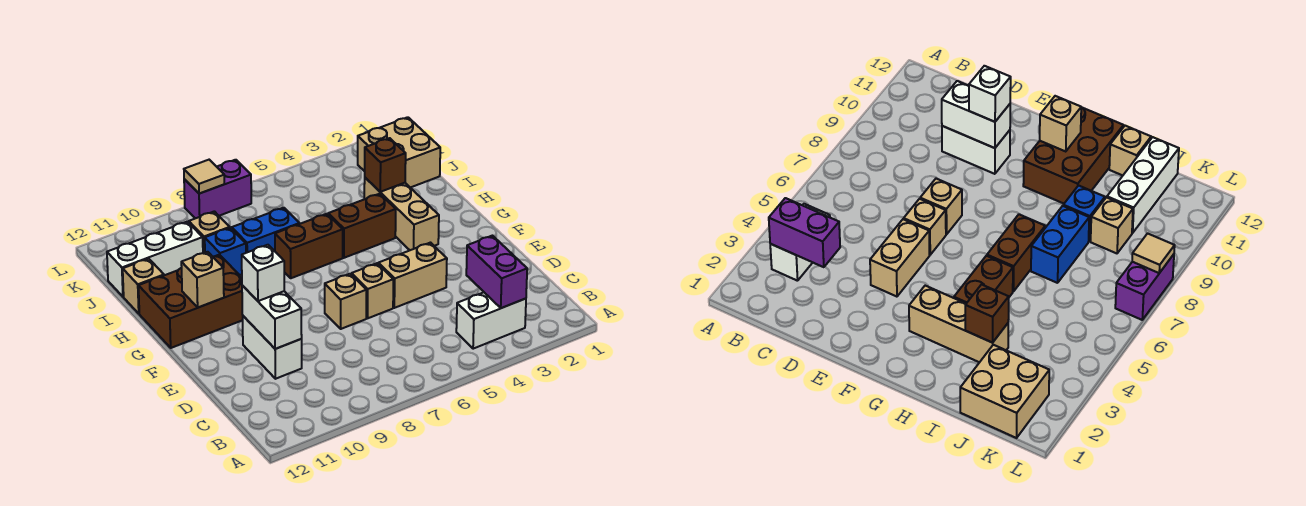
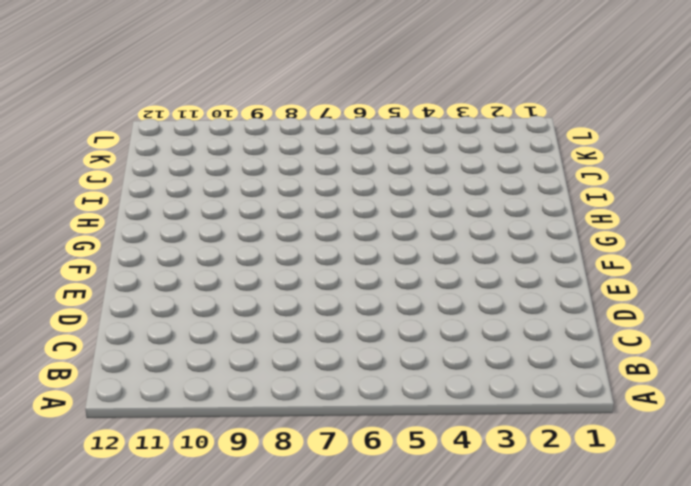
none -> white 1x2 brick [456,292,526,349]
none -> white 1x2 brick [242,316,302,379]
none -> tan 1x2 brick [378,243,447,308]

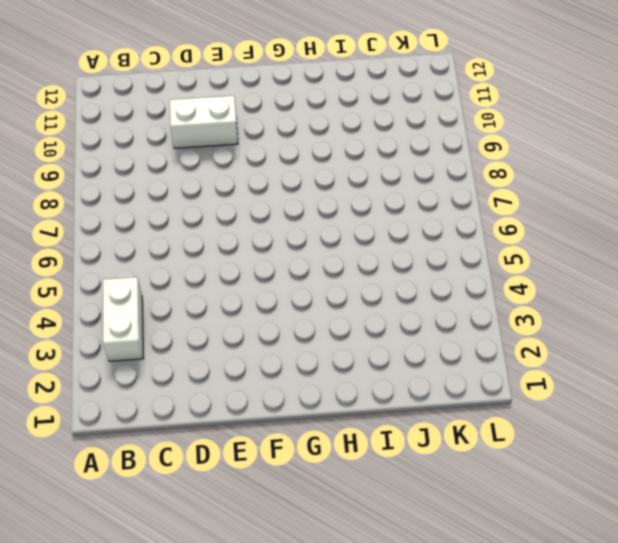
none -> tan 1x2 brick [378,243,447,308]
none -> tan 1x1 brick [352,263,393,318]
none -> tan 1x1 brick [325,274,366,329]

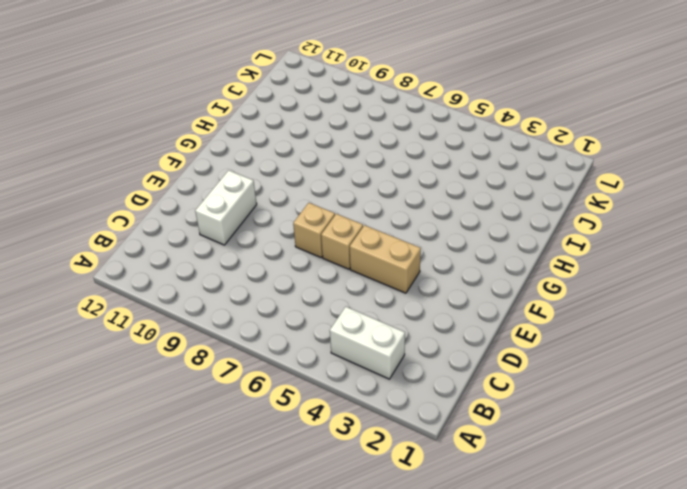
none -> tan 1x3 brick [364,178,439,250]
none -> brown 2x3 brick [139,255,243,348]
none -> brown 1x2 brick [328,194,396,258]

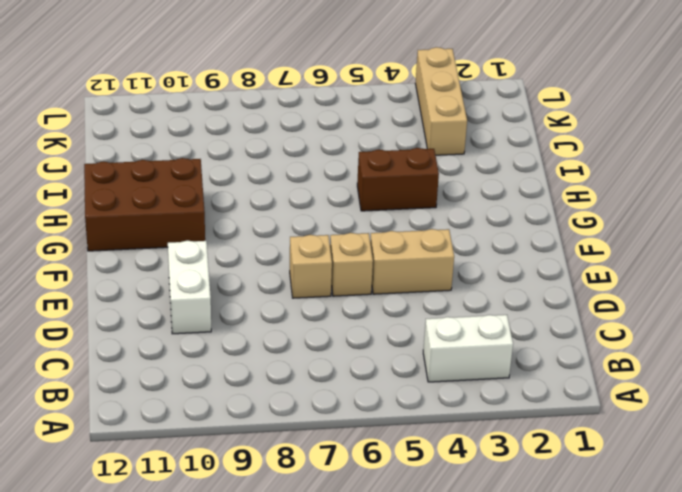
tan 1x3 brick [415,47,467,155] -> tan 1x3 brick moved to [364,178,439,250]
none -> brown 1x2 brick [275,214,343,278]
none -> blue 1x2 brick [232,208,300,253]
none -> blue 1x1 brick [205,228,246,275]

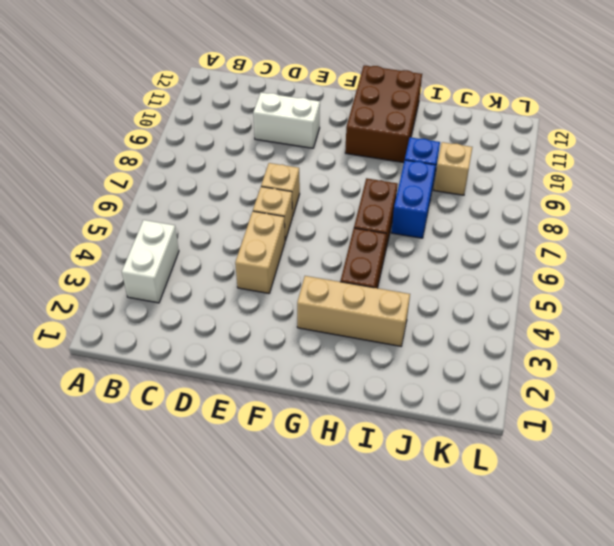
none -> tan 1x1 brick [123,259,164,314]
none -> tan 2x2 brick [358,117,440,188]
none -> white 1x3 brick [107,222,203,297]

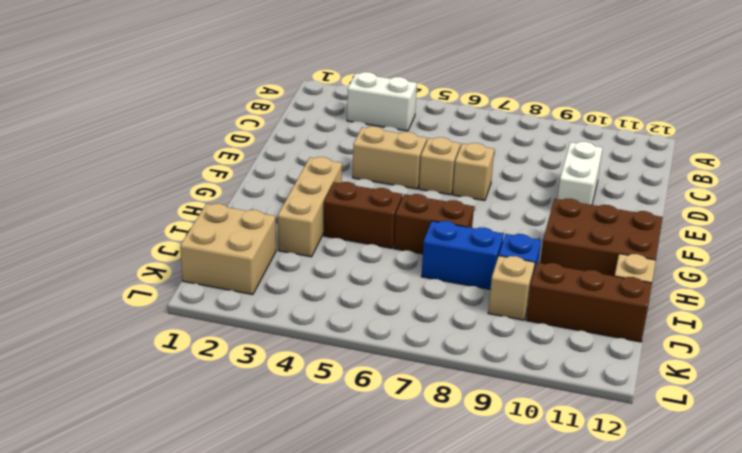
brown 1x3 brick [526,263,652,342] -> white 1x3 brick [107,222,203,297]
none -> purple 1x2 brick [184,160,251,218]
none -> purple 1x2 brick [466,236,527,308]
none -> white 1x2 brick [242,285,302,349]

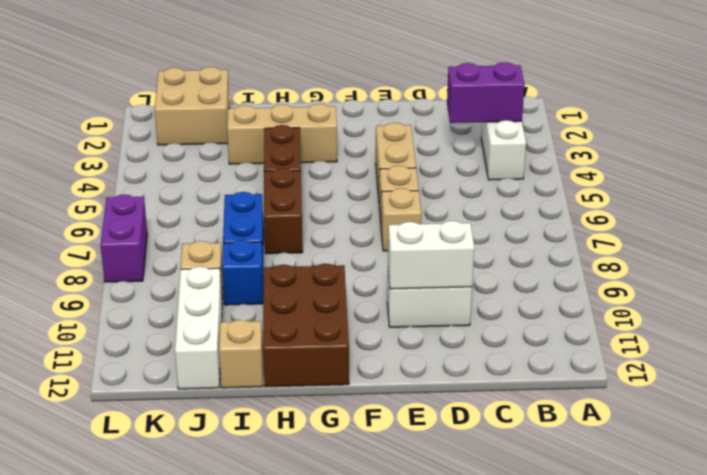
none -> tan 1x1 brick [181,252,224,307]
none -> brown 1x1 brick [365,138,406,192]
none -> tan 1x1 tile [184,160,224,194]

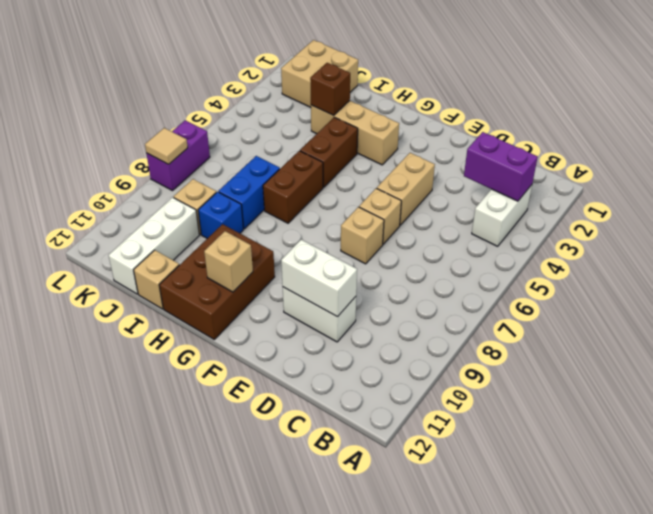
none -> white 1x1 brick [242,245,284,301]

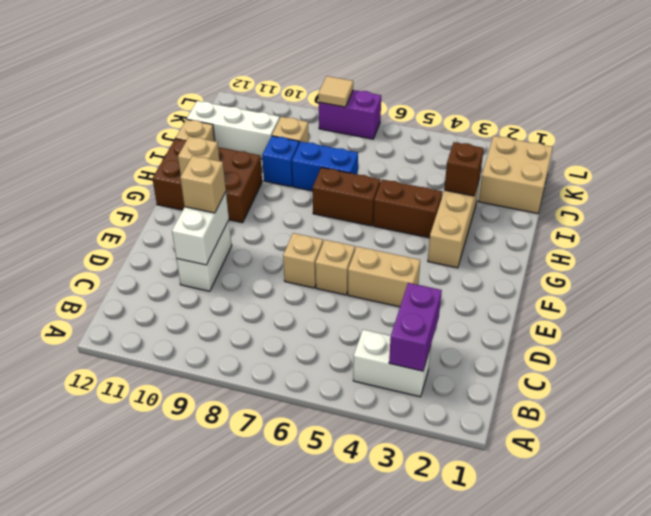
tan 1x1 brick [180,156,226,213] -> white 1x1 brick [242,245,284,301]

